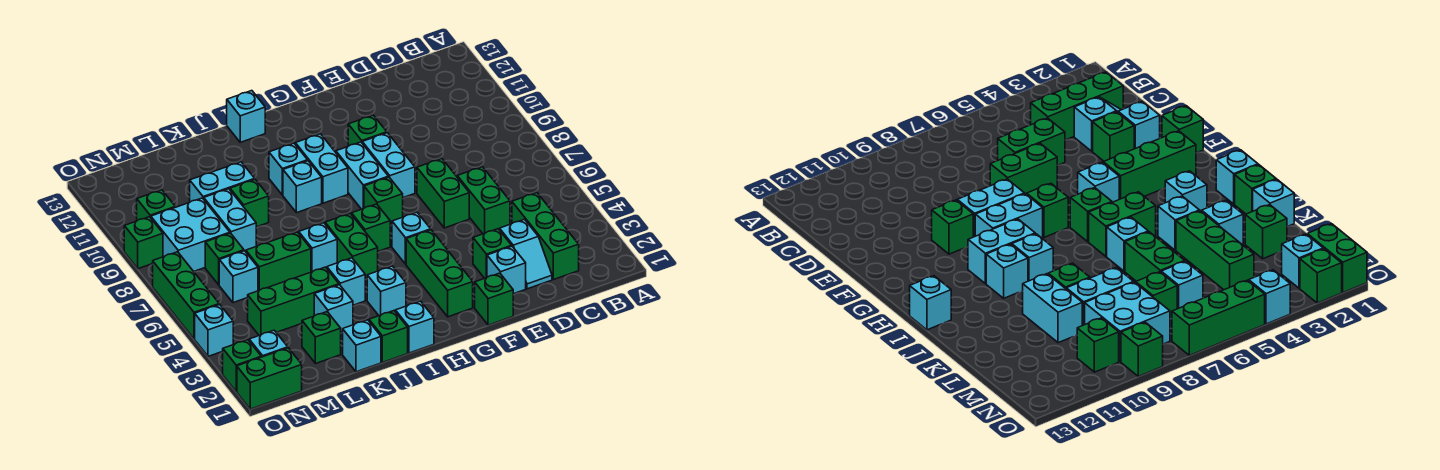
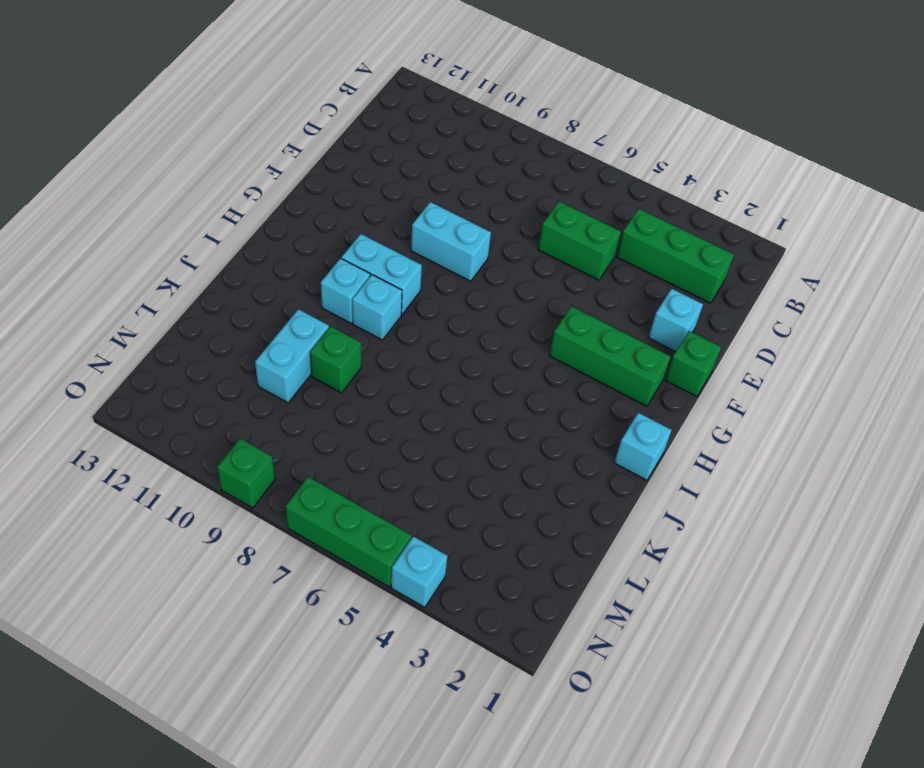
none -> cyan 1x2 slope [500,219,552,289]
none -> green 1x1 brick [473,229,511,278]
none -> green 1x2 brick [417,159,469,228]
none -> green 1x1 brick [348,115,387,146]

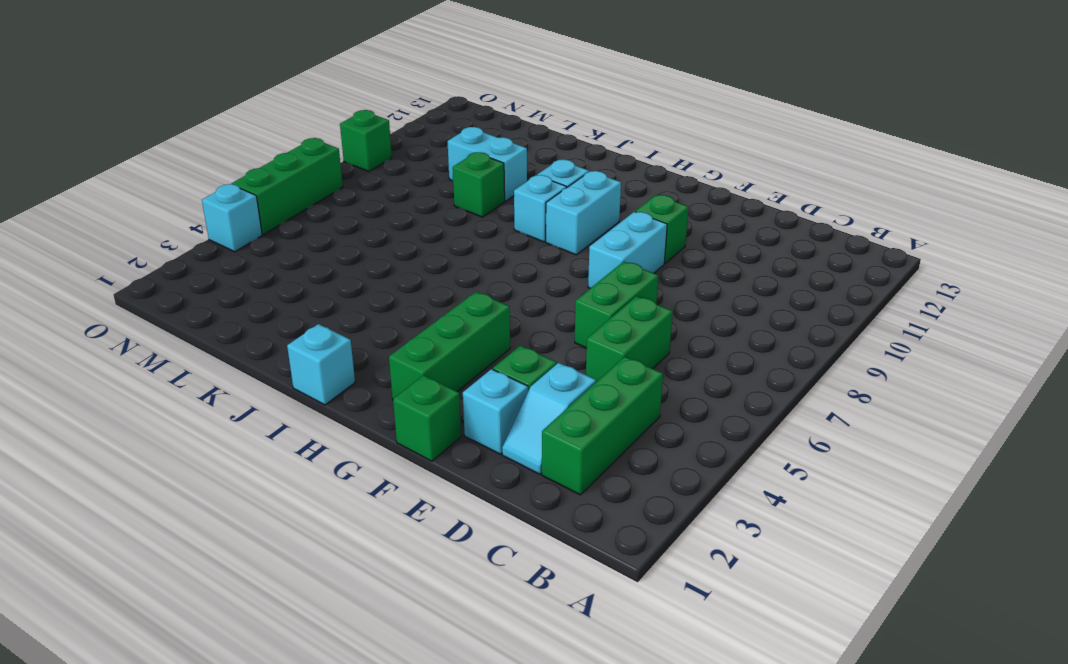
none -> cyan 1x1 brick [392,212,431,264]
none -> green 1x1 brick [364,177,403,225]
none -> cyan 1x2 brick [336,142,389,209]
none -> green 1x1 brick [352,204,390,251]

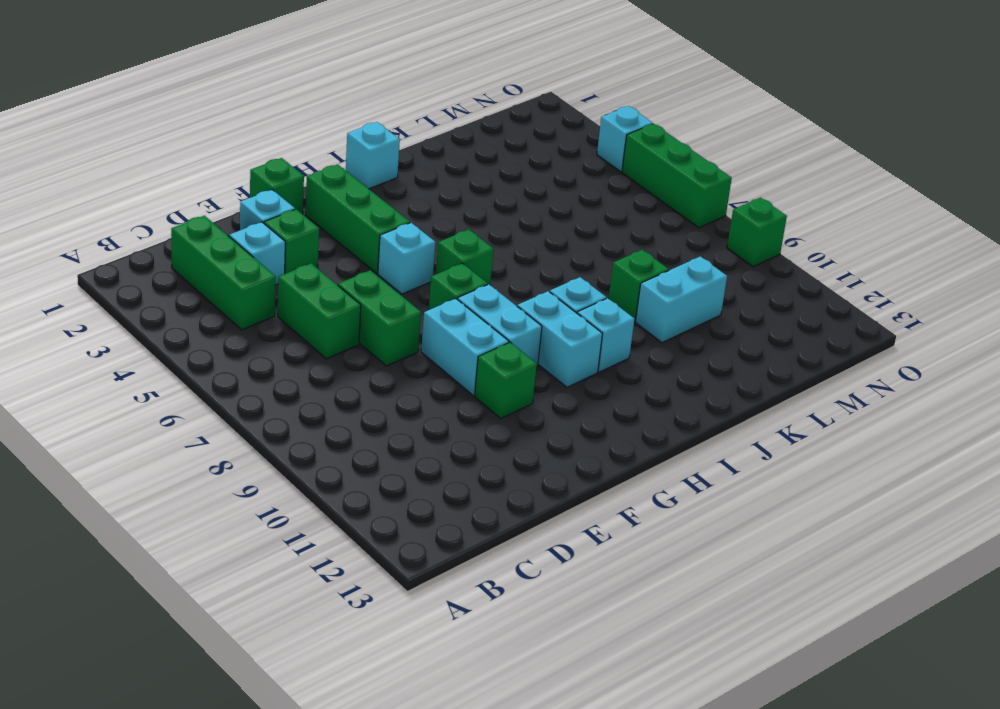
none -> cyan 1x1 brick [367,266,406,316]
none -> green 1x2 brick [325,214,378,278]
none -> cyan 1x1 brick [227,91,265,142]
none -> green 1x1 brick [369,311,408,362]

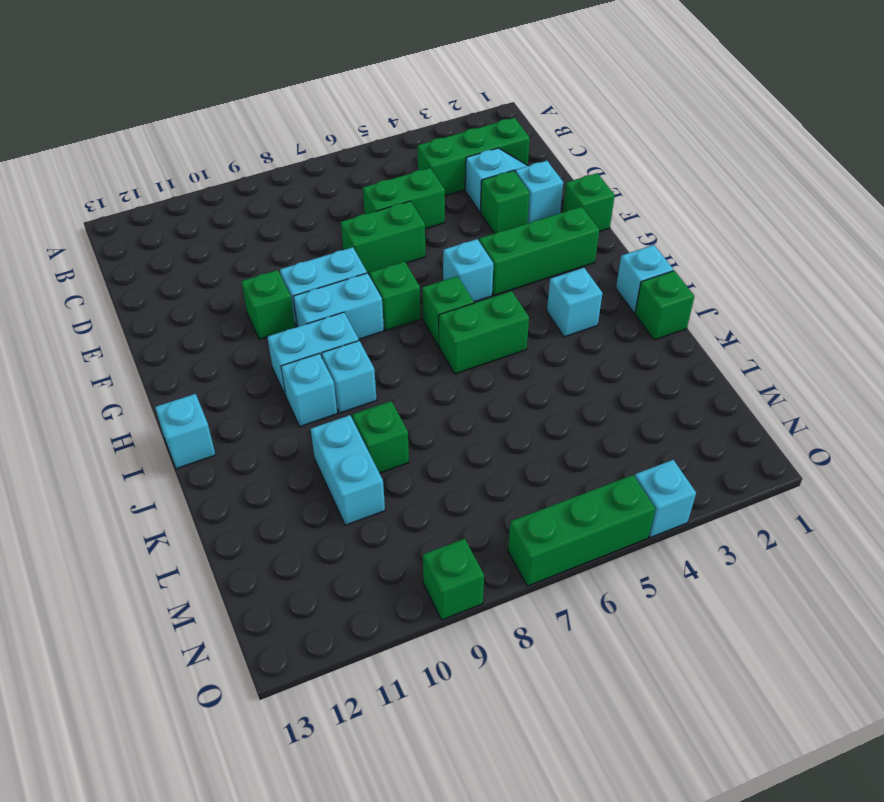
none -> cyan 1x1 brick [327,258,365,305]
none -> cyan 1x1 brick [299,223,337,272]
none -> cyan 1x1 brick [343,320,381,372]
none -> cyan 1x1 brick [314,285,353,332]

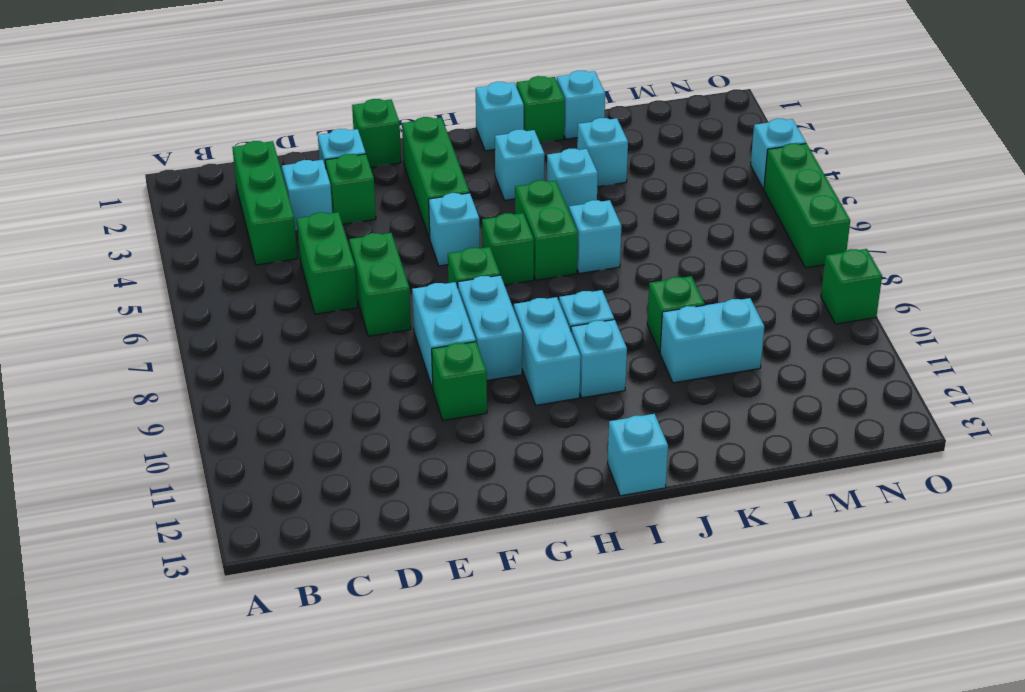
none -> green 1x3 brick [248,267,339,335]
none -> green 1x2 brick [246,232,311,291]
none -> green 1x1 brick [302,312,341,364]
none -> cyan 1x2 brick [204,189,256,252]

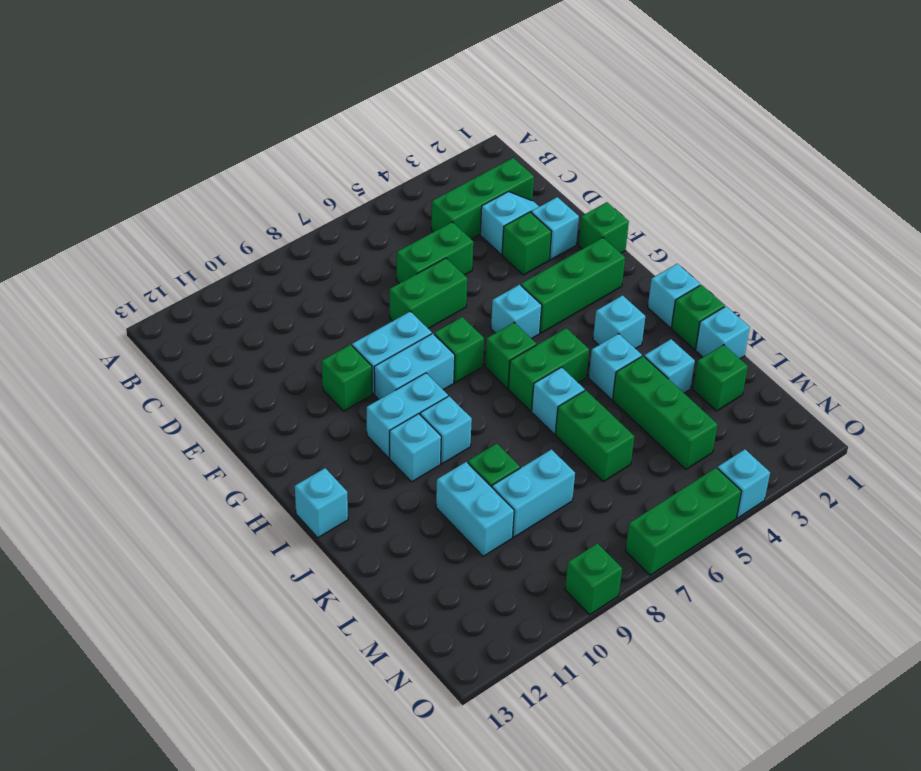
none -> cyan 1x1 brick [219,251,258,303]
none -> green 1x1 brick [205,233,244,285]
none -> cyan 2x2 brick [151,198,230,271]
none -> green 1x2 brick [237,348,302,409]

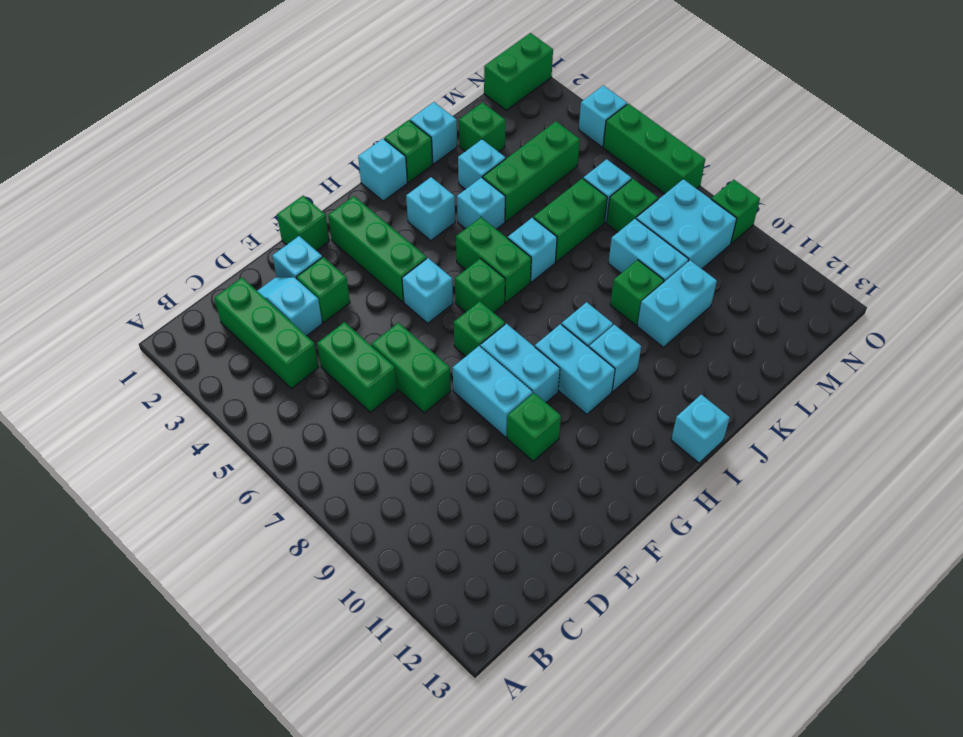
none -> cyan 1x1 brick [249,330,288,357]
none -> green 1x1 brick [137,190,175,221]
none -> green 1x1 brick [223,340,261,391]

